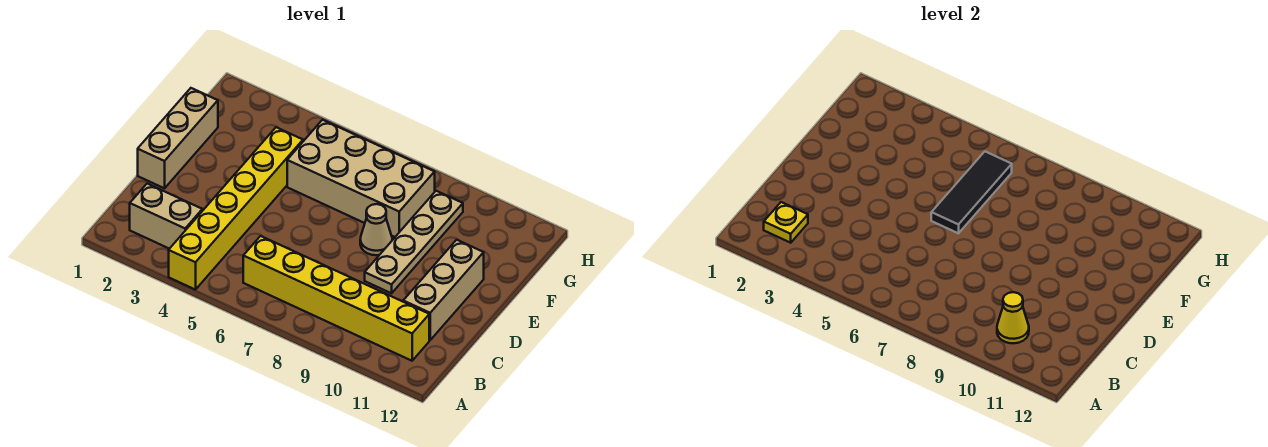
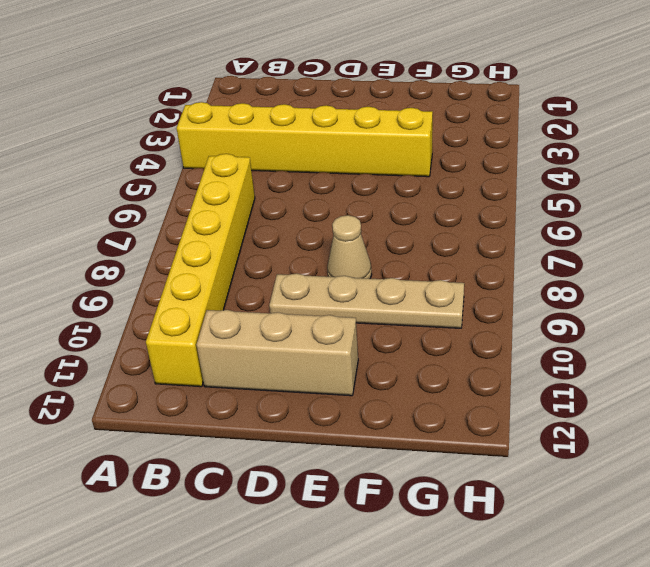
none -> tan 1x2 brick [130,184,202,249]
none -> tan 1x3 brick [138,88,218,188]

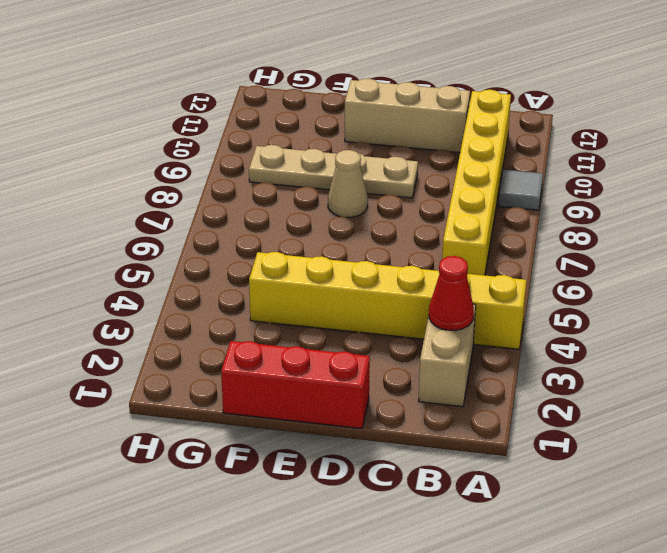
grey 1x1 tile [499,170,543,210] -> none
red 1x1 cone [429,256,474,331] -> none
red 1x3 brick [221,341,370,429] -> tan 1x3 brick [138,88,218,188]
none -> tan 2x4 brick [287,120,435,237]
none -> yellow 1x1 plate [764,202,808,243]

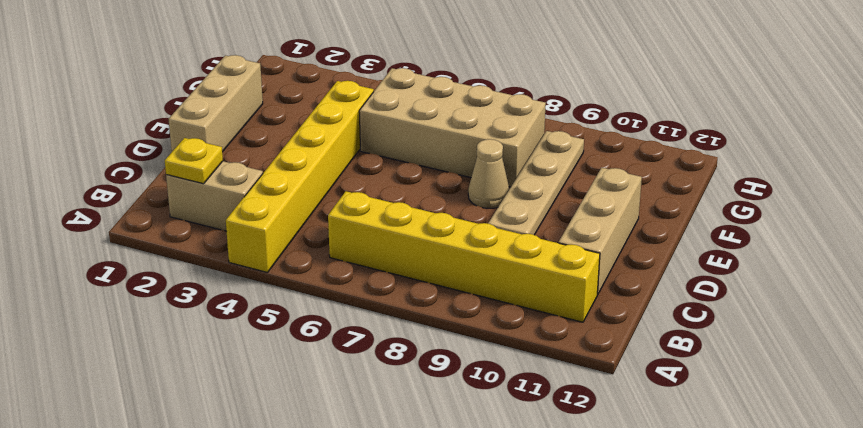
none -> yellow 1x1 cone [997,292,1029,343]
none -> black 1x3 tile [931,152,1012,233]

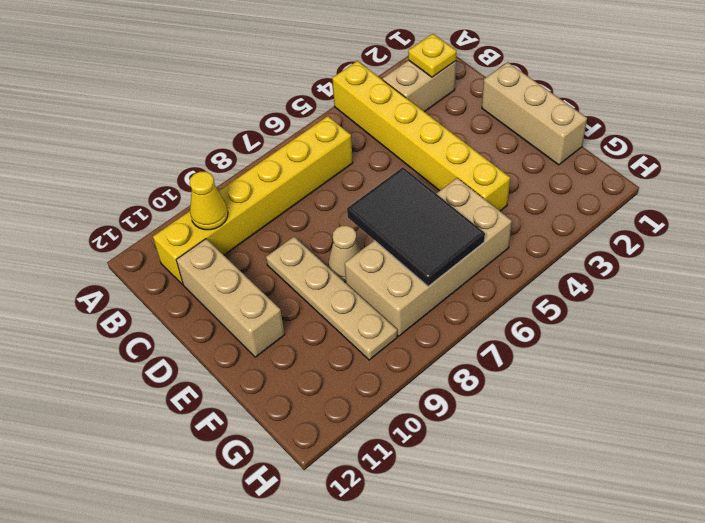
black 2x3 tile [347,167,485,286] -> black 1x3 tile [931,152,1012,233]

